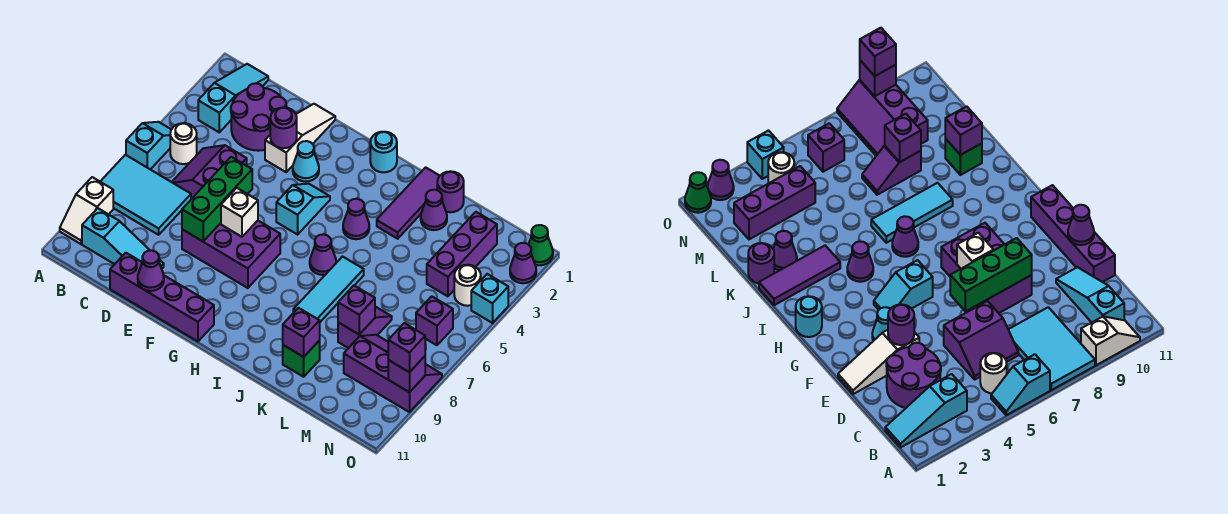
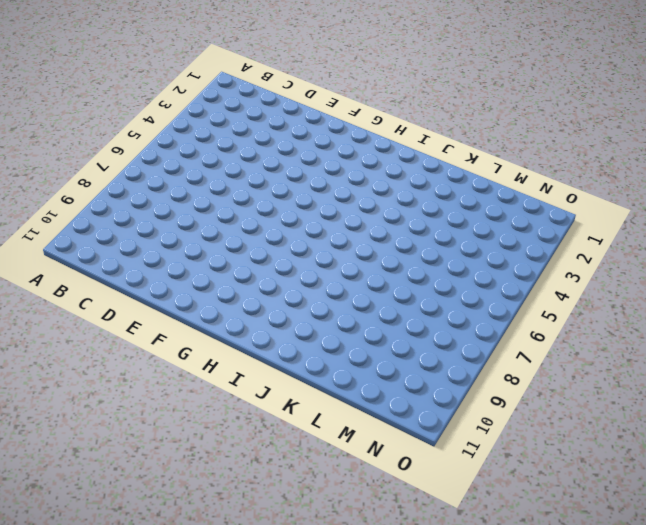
none -> cyan 1x2 slope [126,122,171,169]
none -> cyan 2x3 tile [100,155,191,235]
none -> white 1x2 slope [60,177,113,244]
none -> cyan 1x3 slope [198,64,268,132]

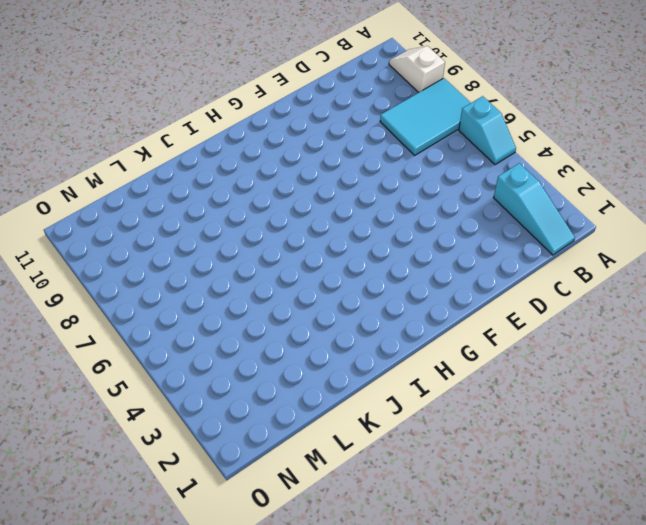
none -> white 1x1 round brick [170,123,197,164]
none -> cyan 1x3 slope [82,208,164,269]
none -> purple 2x2 round brick [231,83,286,151]
none -> purple 2x2 slope [172,145,247,199]

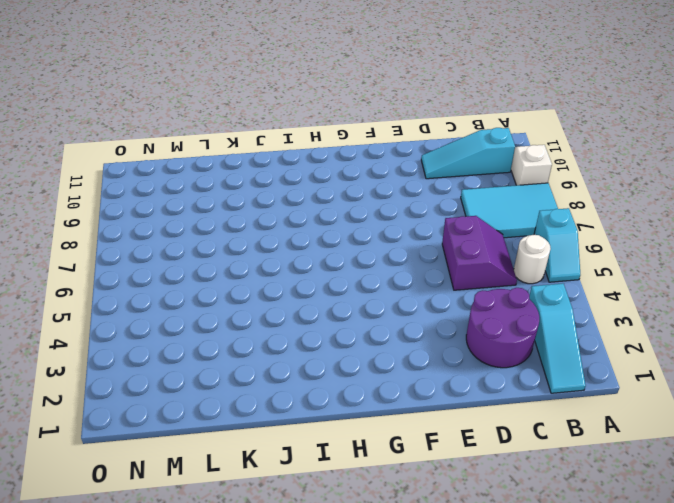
none -> purple 1x4 brick [110,253,214,341]
none -> white 1x3 slope [265,104,335,172]
none -> purple 2x3 brick [182,221,280,288]
none -> cyan 1x1 cone [293,141,319,182]

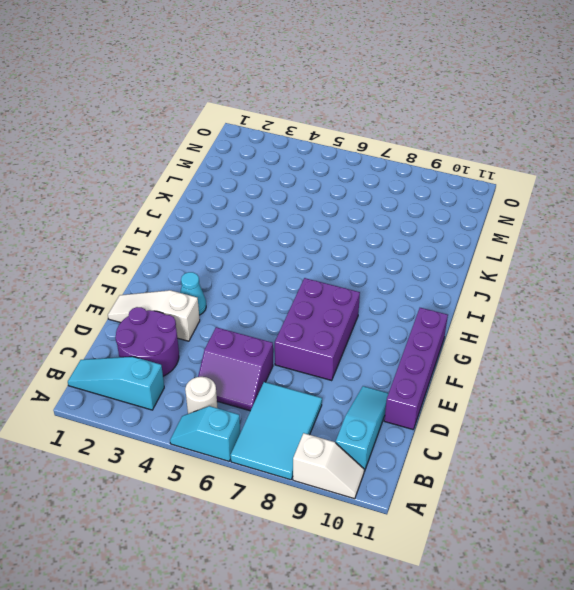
none -> cyan 1x2 slope [276,184,330,234]
none -> cyan 1x1 round brick [370,132,397,172]
none -> purple 1x1 cone [343,199,369,239]
none -> purple 1x1 cone [310,234,336,275]

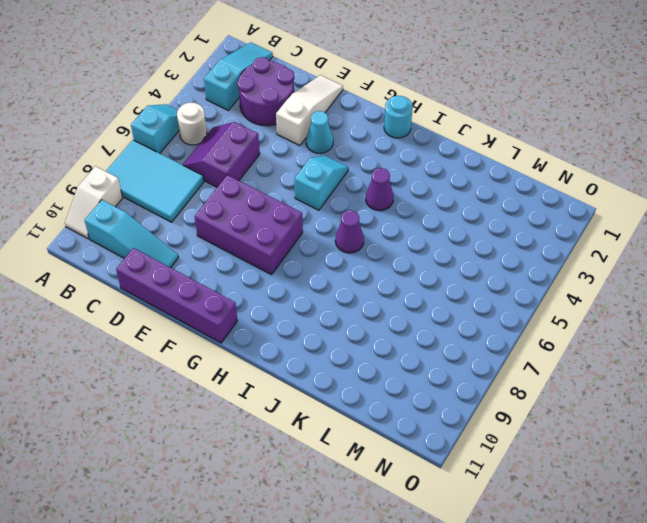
none -> purple 1x3 tile [377,167,439,239]
none -> cyan 1x3 tile [293,257,364,322]
none -> purple 1x1 round brick [437,171,464,212]
none -> purple 1x1 cone [421,190,447,230]

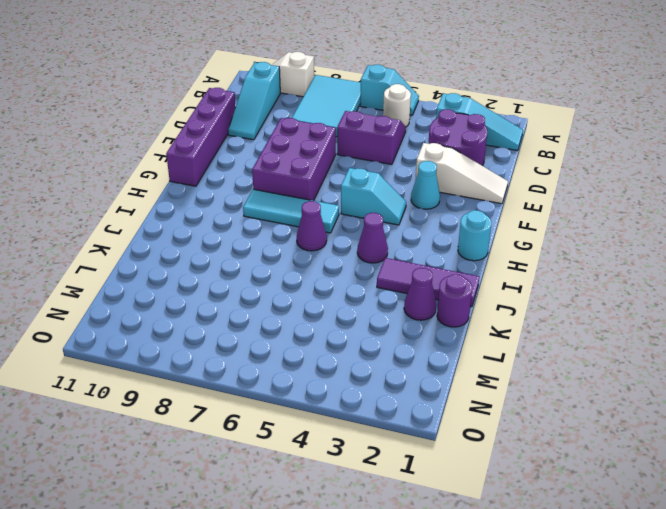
cyan 1x3 tile [243,189,339,233] -> cyan 1x3 tile moved to [293,257,364,322]
none -> green 1x1 brick [283,340,320,377]
none -> purple 1x2 slope [338,307,392,348]
none -> purple 1x3 brick [427,212,497,296]
none -> purple 2x3 slope [344,335,442,412]

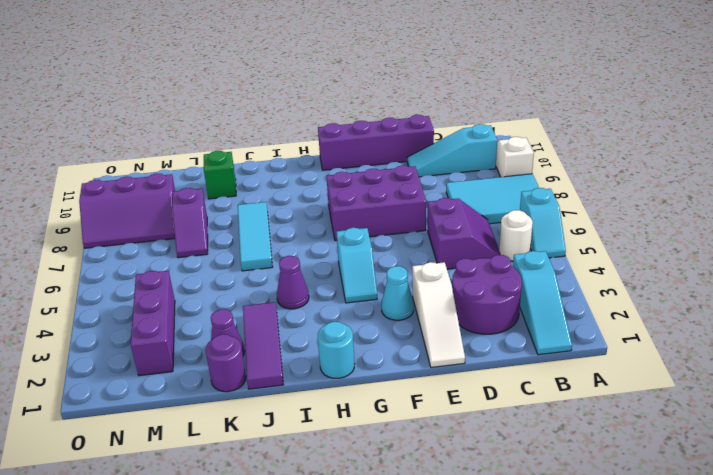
none -> purple 1x1 cone [310,234,336,275]
none -> white 1x1 round brick [454,265,481,306]
none -> purple 1x1 brick [416,296,453,345]
none -> green 1x1 cone [528,225,553,265]

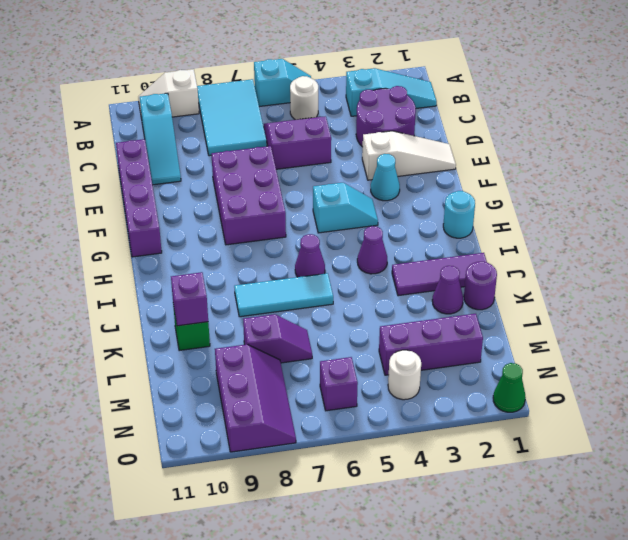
none -> purple 1x1 cone [510,243,536,283]
none -> cyan 1x1 brick [471,274,508,323]
none -> purple 1x1 round brick [270,107,297,148]
none -> green 1x3 brick [182,157,252,241]

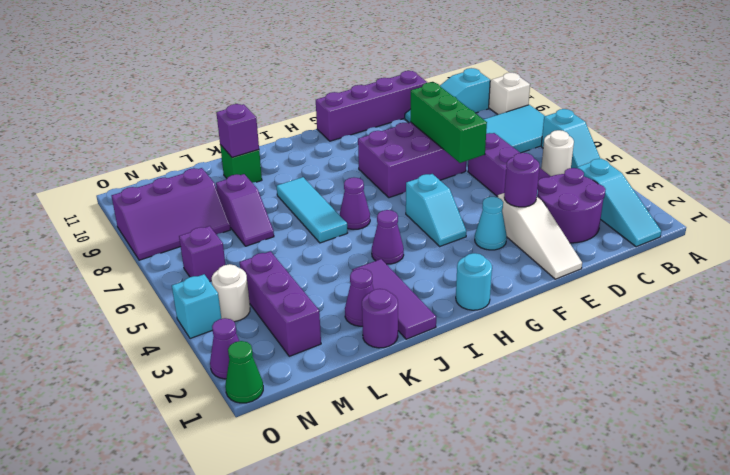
none -> purple 1x1 cone [138,250,164,291]
none -> white 1x1 brick [221,188,258,237]
none -> purple 1x1 brick [338,285,375,334]
none -> purple 1x1 brick [388,356,425,392]

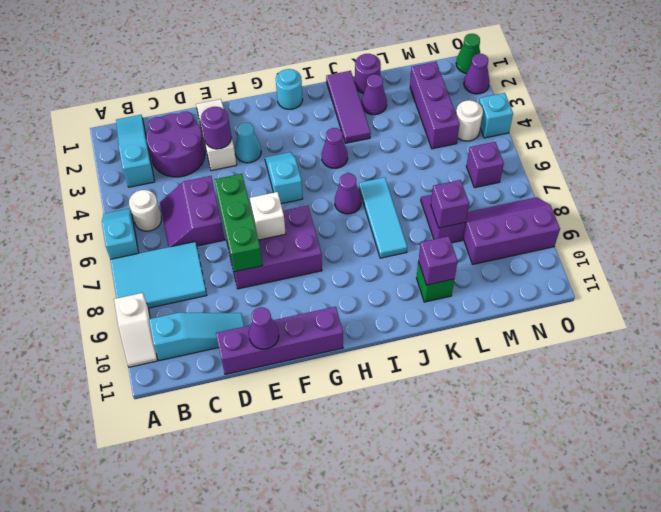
none -> purple 1x1 brick [388,356,425,392]
none -> purple 1x1 brick [388,323,425,372]

